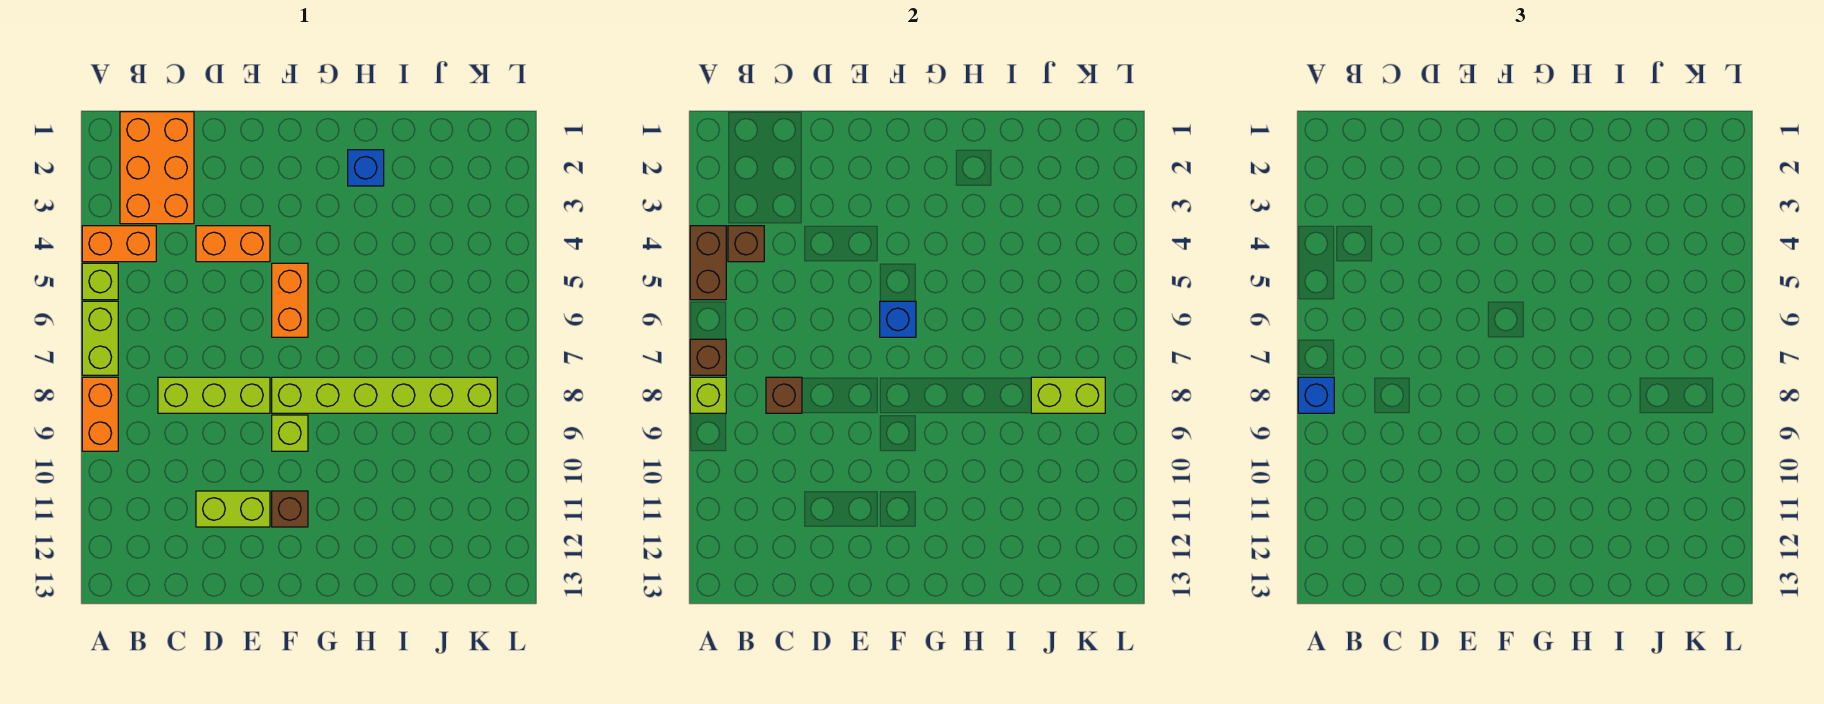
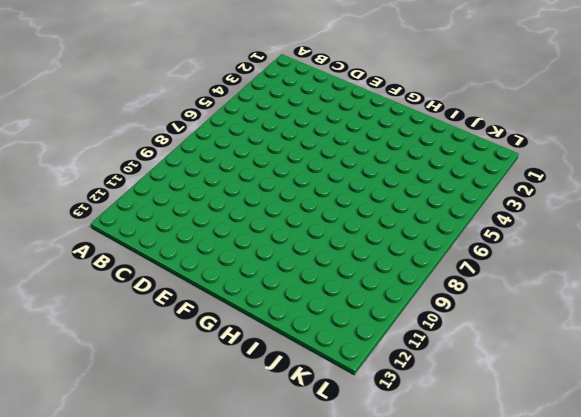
none -> orange 1x2 brick [82,226,156,262]
none -> lime 1x1 brick [82,263,118,300]
none -> lime 1x2 brick [82,301,118,375]

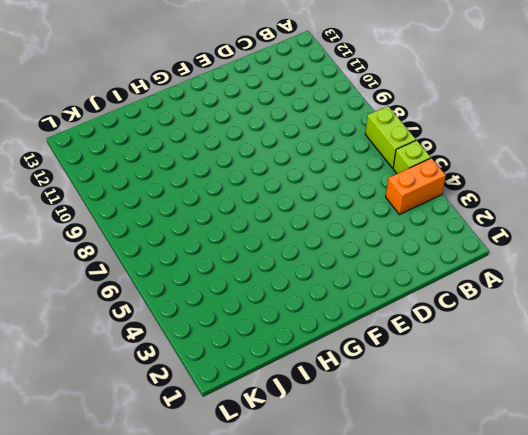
none -> orange 1x2 brick [82,377,118,451]
none -> orange 2x3 brick [120,112,194,224]
none -> lime 1x3 brick [158,377,270,413]

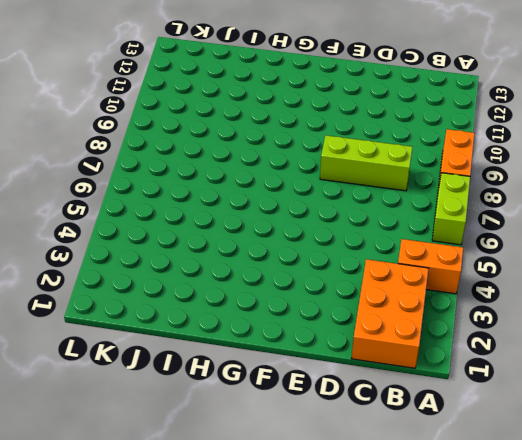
none -> lime 1x1 brick [82,263,118,300]
none -> orange 1x2 brick [196,226,270,262]
none -> lime 1x2 brick [196,491,270,527]

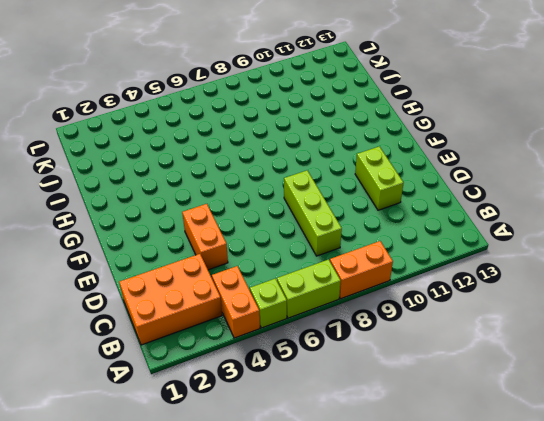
none -> orange 1x2 brick [272,263,308,337]
none -> lime 1x6 brick [272,377,497,413]
none -> lime 1x1 brick [272,415,308,451]

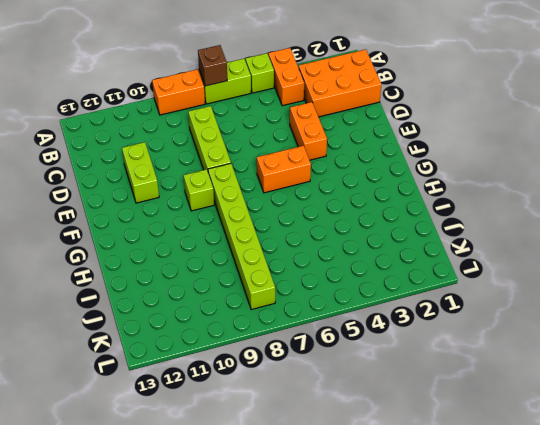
none -> brown 1x1 brick [272,491,308,527]
none -> blue 1x1 brick [348,150,384,186]
none -> brown 1x2 brick [690,226,726,300]

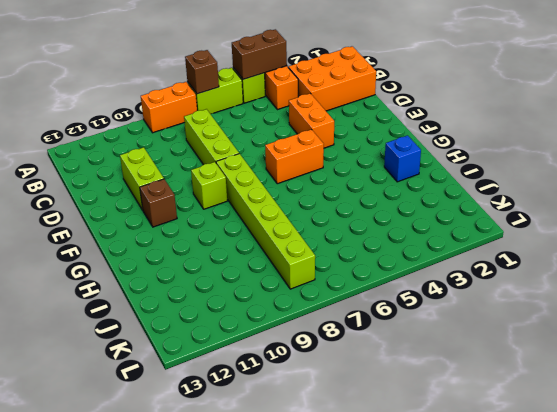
none -> lime 1x1 brick [690,377,726,413]
none -> brown 1x1 brick [728,226,764,262]
none -> brown 1x1 brick [766,377,802,413]

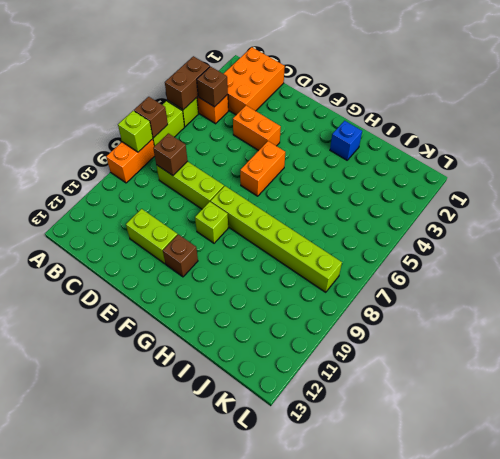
none -> blue 1x1 brick [880,301,916,337]
none -> lime 1x2 brick [1031,377,1105,413]
none -> blue 1x1 brick [1298,377,1334,413]

